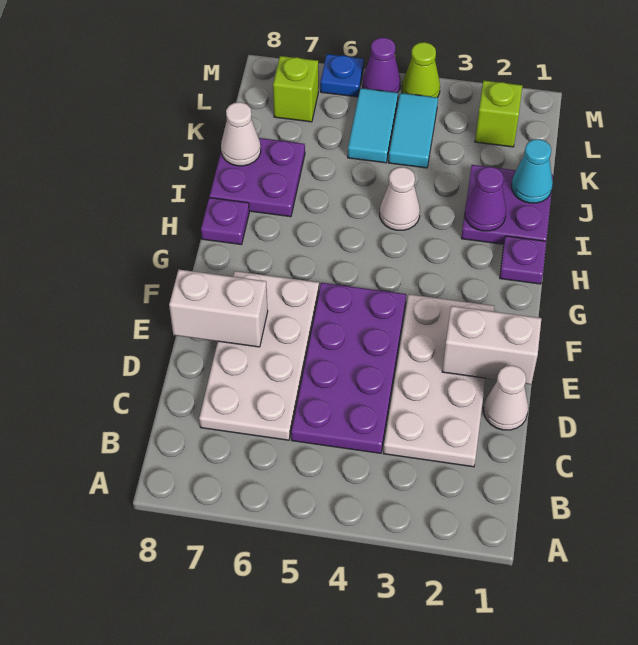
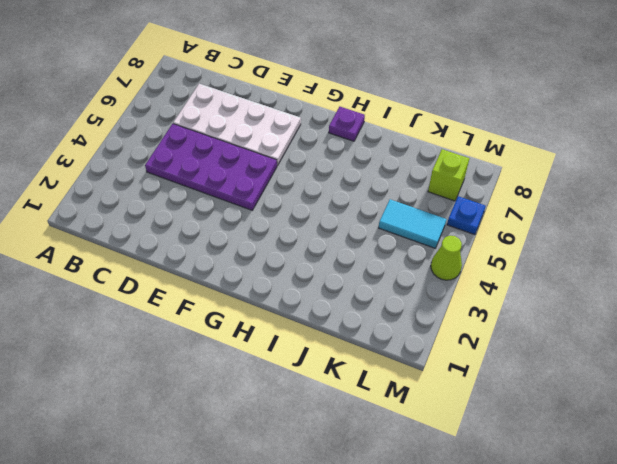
none -> white 2x4 plate [383,294,494,467]
none -> white 1x1 cone [484,366,528,430]
none -> purple 1x1 plate [500,236,546,284]

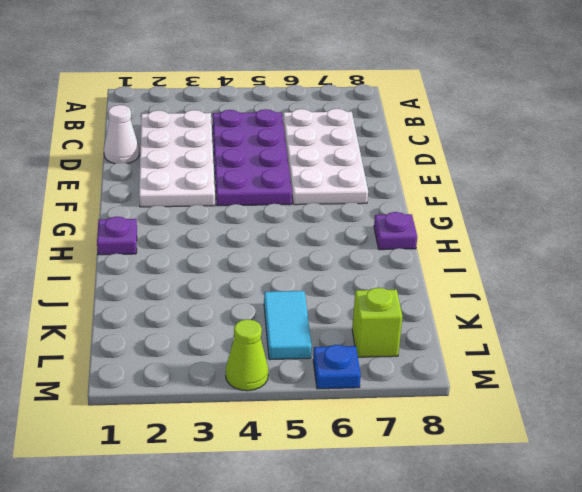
none -> purple 2x2 plate [461,165,553,244]
none -> white 1x1 cone [380,167,420,230]
none -> purple 2x2 plate [209,138,305,217]

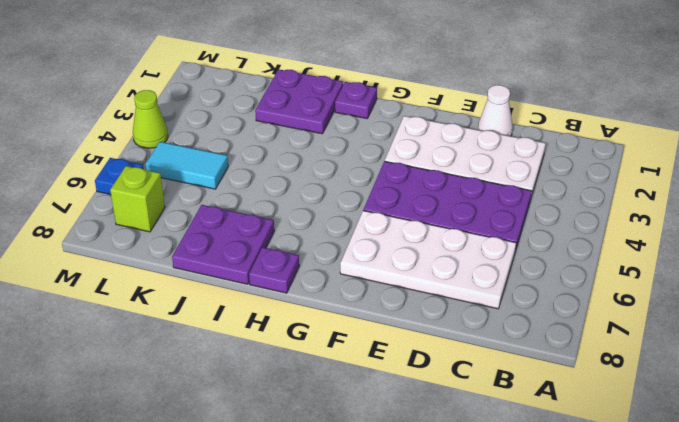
none -> white 1x1 cone [380,167,420,230]
none -> cyan 1x2 tile [389,93,438,168]
none -> lime 1x1 brick [475,81,522,147]

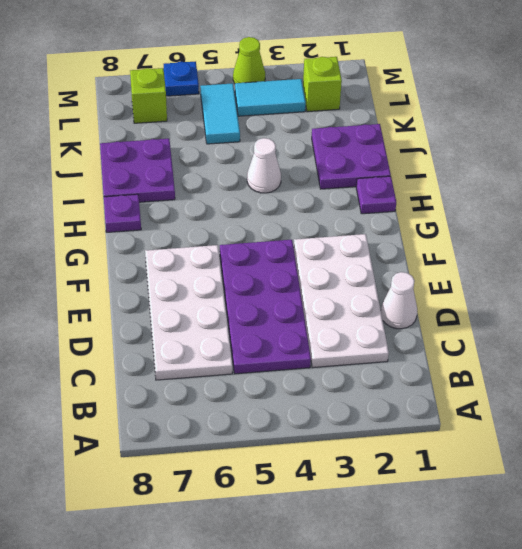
cyan 1x2 tile [235,79,306,116] -> cyan 1x2 tile turned to [389,93,438,168]
none -> purple 1x1 cone [363,38,400,93]
none -> white 1x2 brick [442,306,541,384]
none -> white 1x2 brick [169,270,268,347]

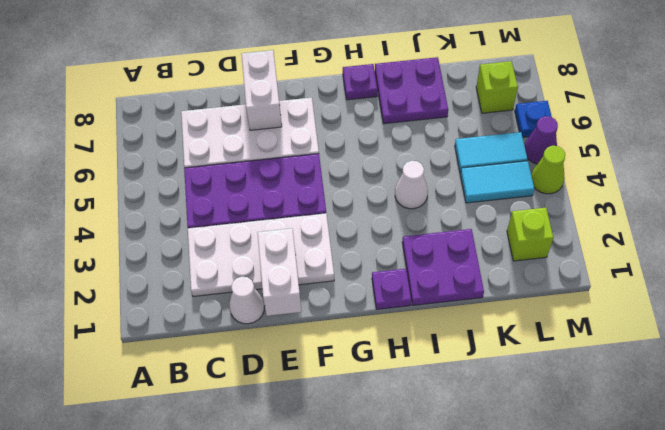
none -> purple 1x1 cone [465,167,506,231]
none -> cyan 1x1 cone [512,139,553,203]
none -> white 1x1 cone [221,102,261,166]

